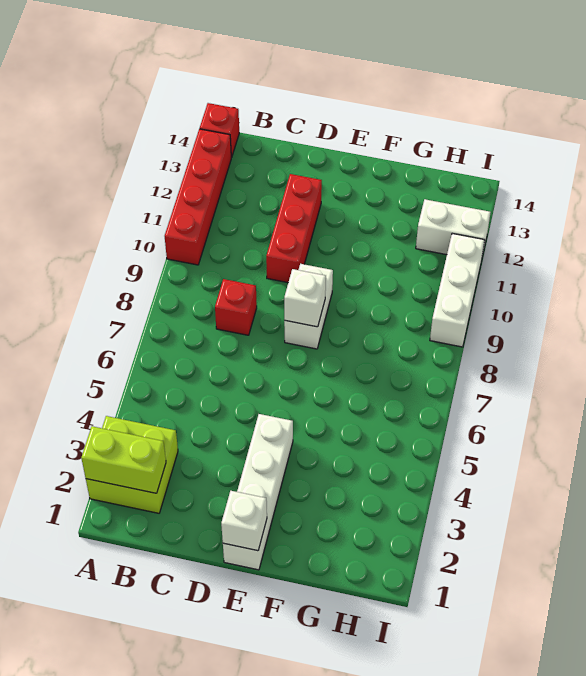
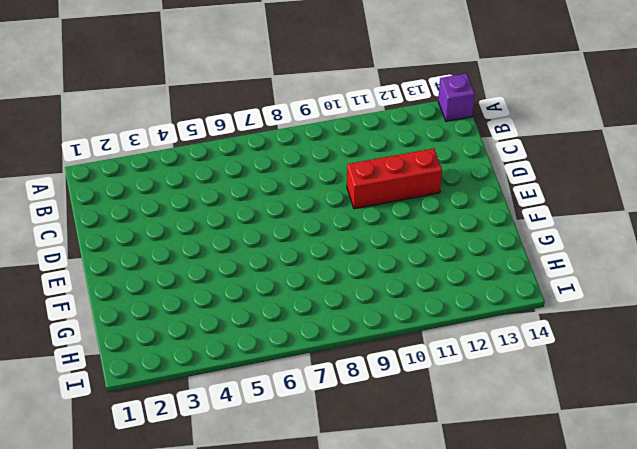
purple 1x1 brick [438,73,475,121] -> red 1x1 brick [200,103,239,157]
none -> lime 2x2 brick [86,416,178,513]
none -> red 1x4 brick [165,129,232,265]
none -> red 1x1 brick [215,279,257,335]

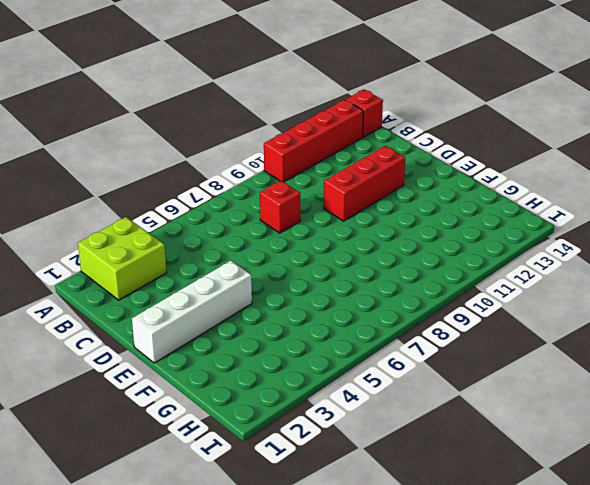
none -> white 1x2 brick [284,264,333,349]
none -> white 1x2 brick [416,199,491,256]
none -> white 1x3 brick [430,233,485,347]

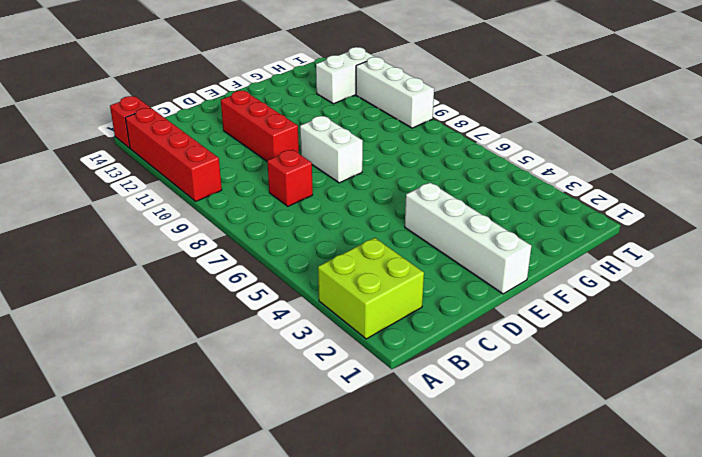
none -> lime 1x2 brick [81,426,166,493]
none -> white 1x1 brick [221,491,267,551]
none -> white 1x1 brick [284,269,326,327]

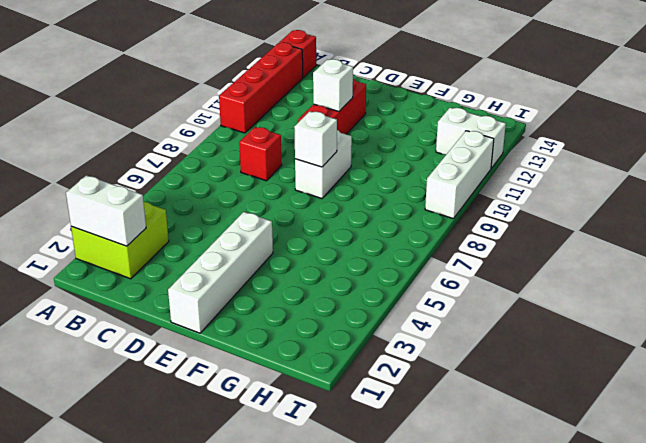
white 1x2 brick [66,175,146,246] -> lime 1x2 brick [81,426,166,493]
white 1x1 brick [313,59,353,111] -> white 1x1 brick moved to [221,491,267,551]

